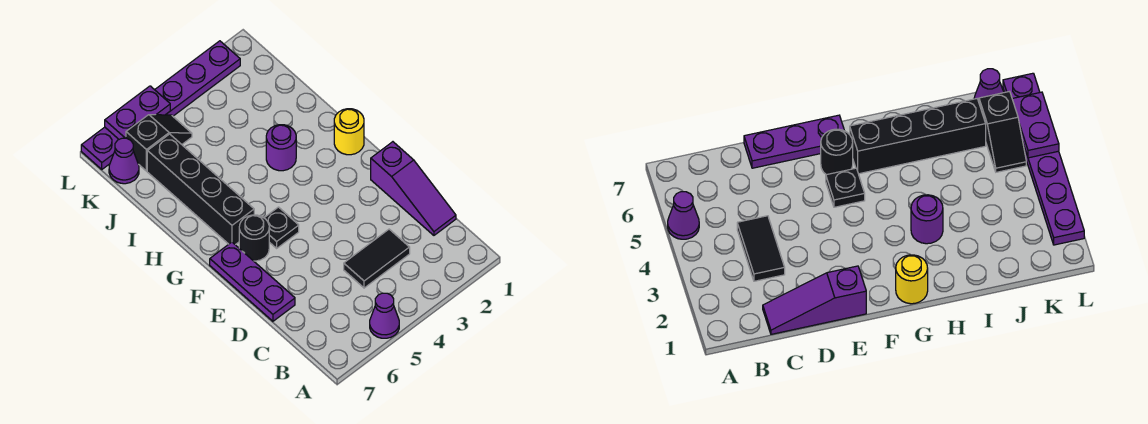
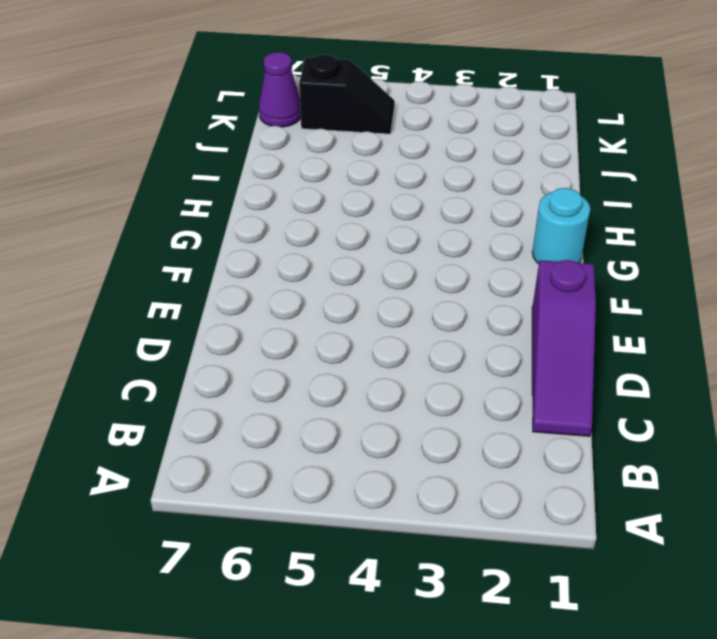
cyan 1x1 round brick [532,188,590,264] -> yellow 1x1 round brick [334,109,364,155]
none -> purple 1x1 cone [370,293,399,338]
none -> black 1x2 tile [344,229,410,288]
none -> purple 1x3 plate [210,242,295,321]

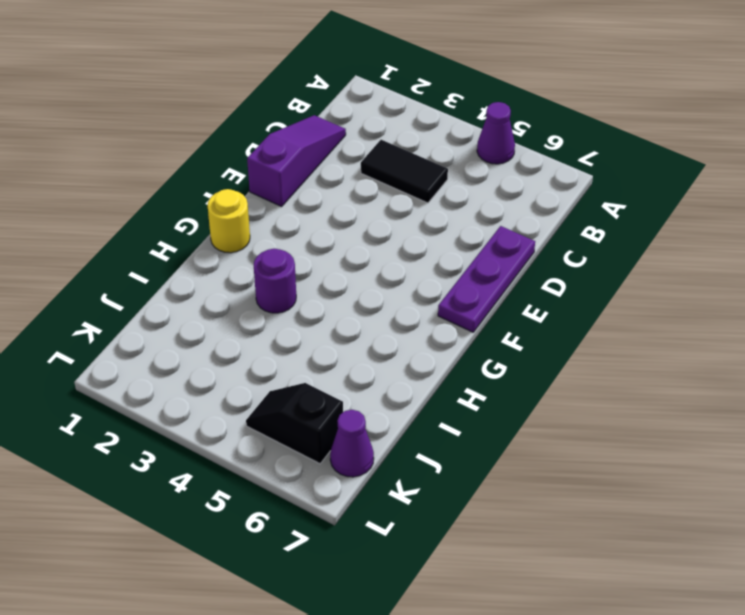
none -> black 1x1 plate [264,207,299,248]
none -> black 1x1 round brick [239,215,269,261]
none -> black 1x4 brick [147,134,254,245]

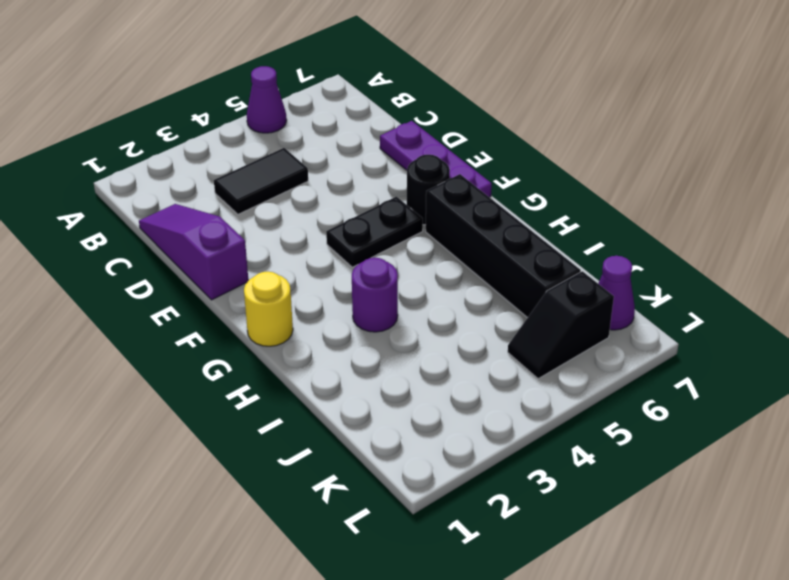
black 1x2 plate [326,197,423,267] -> black 1x1 plate [264,207,299,248]
none -> purple 1x6 plate [81,41,240,169]
none -> purple 1x2 plate [105,86,170,139]

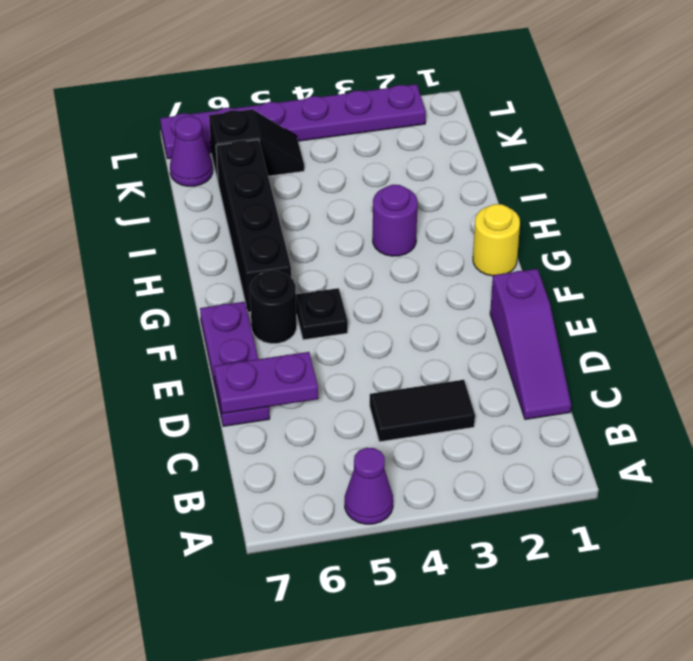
purple 1x2 plate [214,352,318,414] -> purple 1x2 plate moved to [105,86,170,139]

